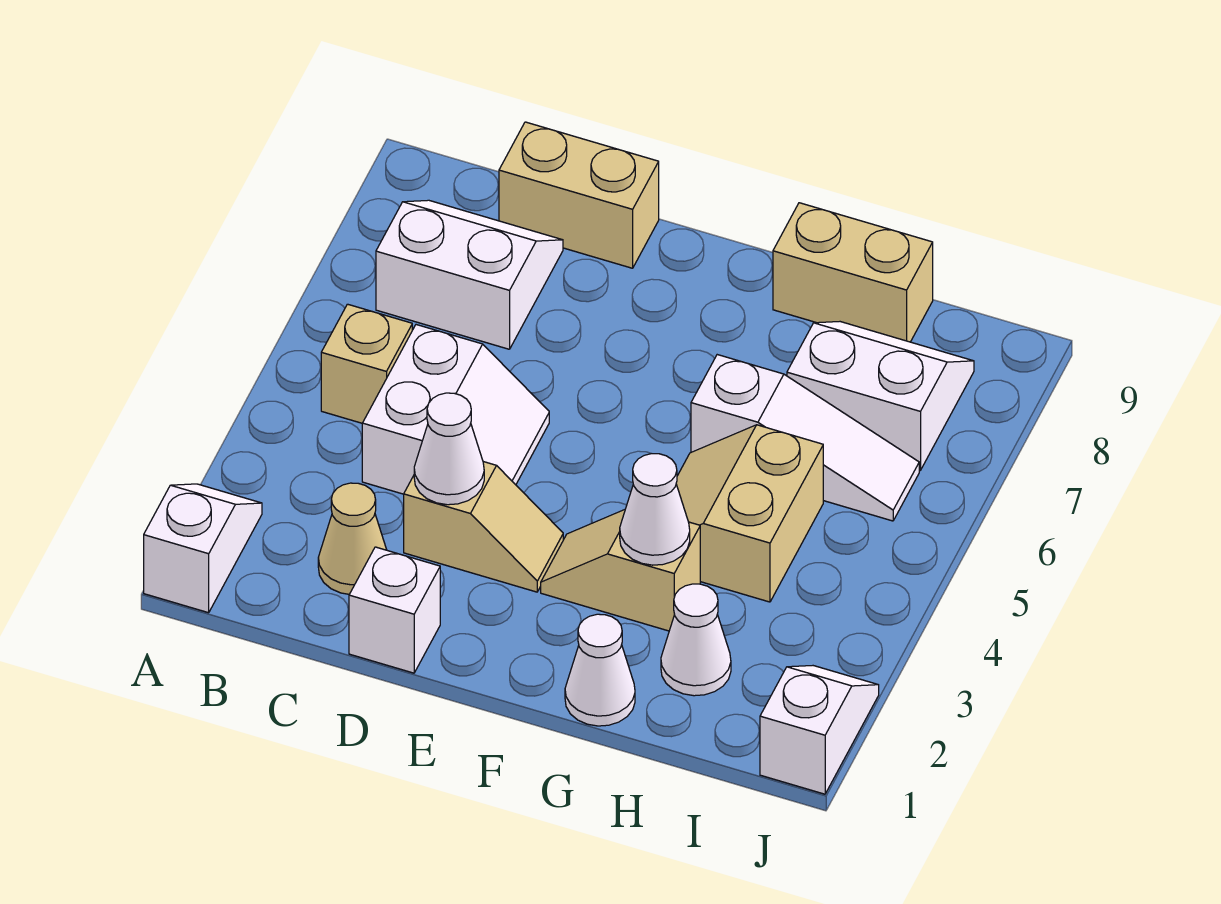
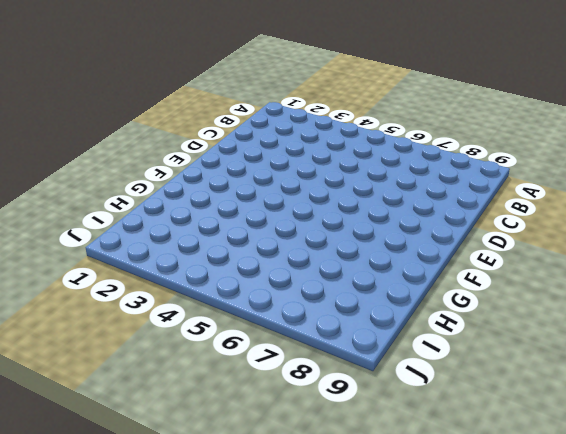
none -> white 1x2 slope [144,484,262,613]
none -> tan 1x1 brick [321,304,412,423]
none -> white 2x2 slope [376,200,563,349]

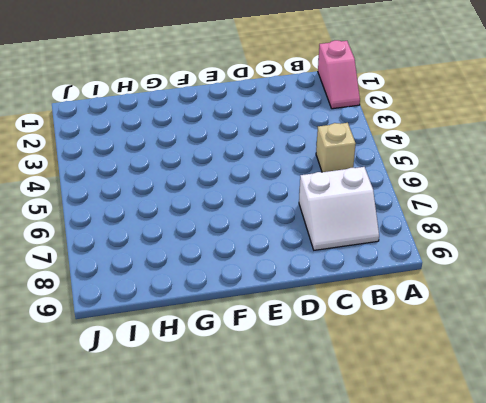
pink 1x2 slope [318,40,360,109] -> white 1x2 slope [144,484,262,613]
none -> tan 1x1 cone [318,483,387,594]
none -> white 2x2 slope [362,325,549,494]
none -> tan 1x2 brick [499,122,659,268]

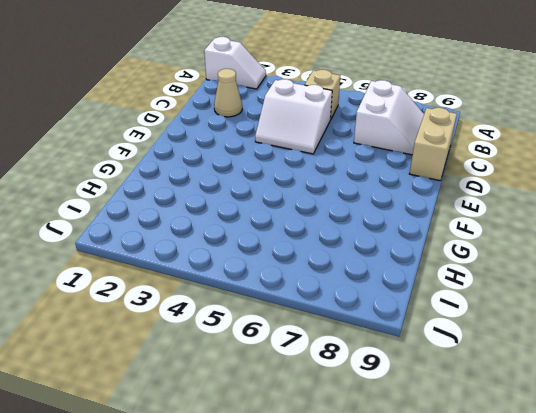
none -> white 1x1 brick [349,547,440,673]
none -> tan 1x2 slope [404,462,563,592]
none -> tan 1x2 slope [541,510,700,631]

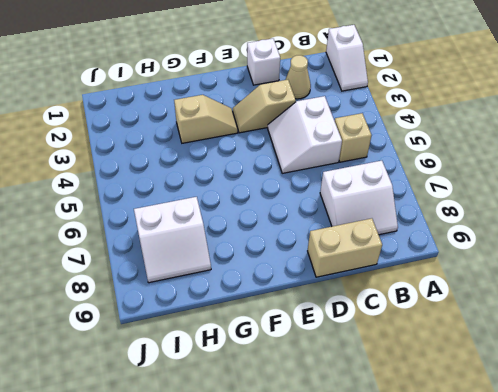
none -> white 1x1 cone [565,614,635,726]
none -> tan 2x2 slope [676,425,823,602]
none -> white 1x3 slope [691,355,919,521]

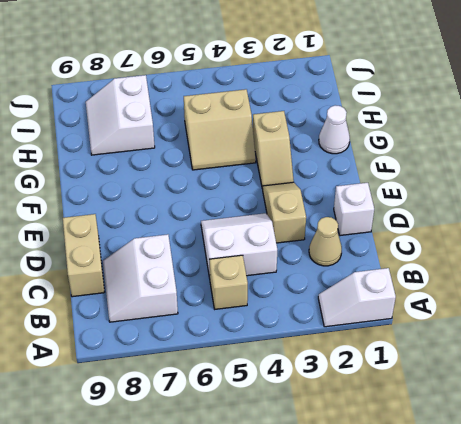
none -> white 1x3 slope [691,355,919,521]
none -> tan 1x2 brick [773,203,933,342]
none -> white 1x1 cone [661,584,731,696]

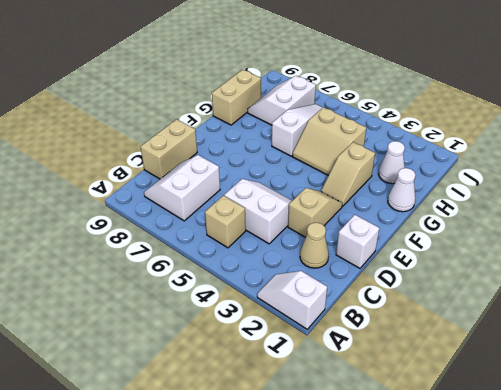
none -> white 1x2 slope [760,666,879,794]
none -> white 1x1 cone [414,393,484,505]
none -> white 1x1 cone [620,454,690,565]

